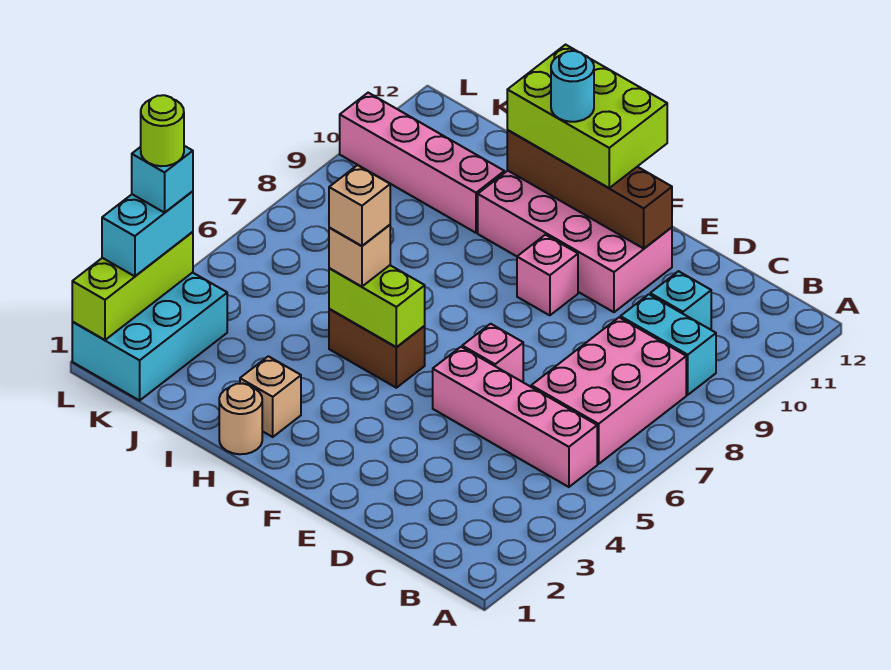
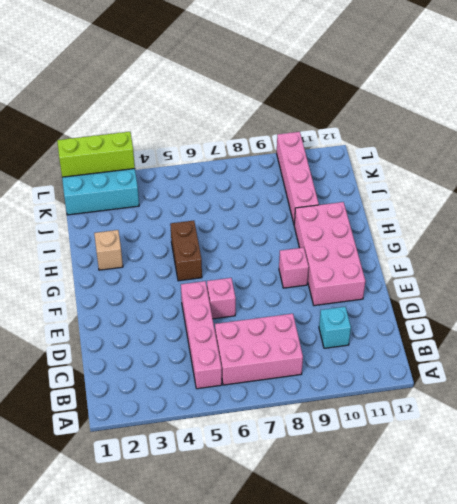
none -> cyan 1x2 brick [620,294,716,395]
none -> tan 1x1 round brick [219,384,262,454]
none -> brown 1x4 brick [507,130,672,248]

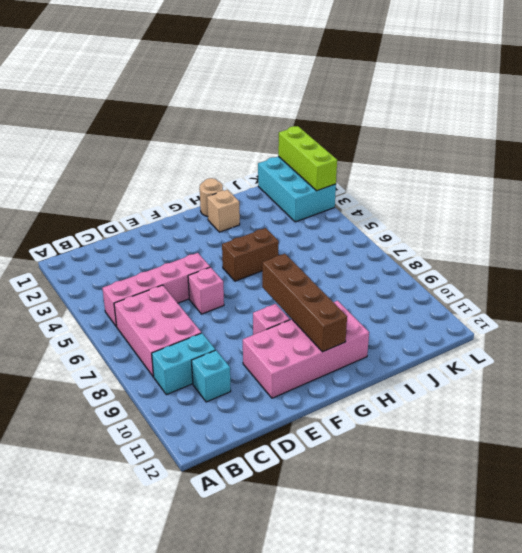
brown 1x4 brick [262,254,347,352] -> brown 1x4 brick turned to [507,130,672,248]
none -> pink 1x4 brick [340,93,504,233]
none -> lime 1x2 brick [329,265,425,347]
none -> lime 2x3 brick [507,45,667,188]

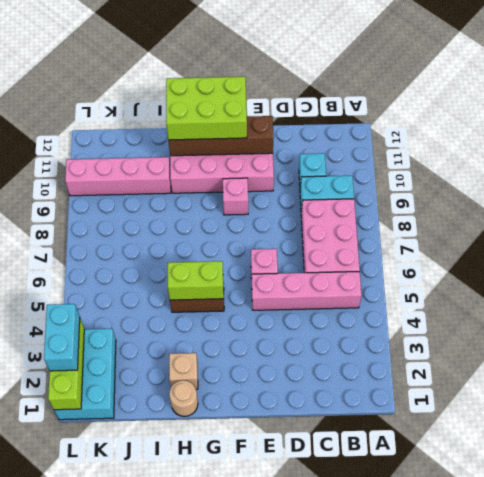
none -> tan 1x1 brick [329,225,390,287]
none -> cyan 1x1 round brick [551,51,594,122]
none -> tan 1x1 brick [329,165,390,246]

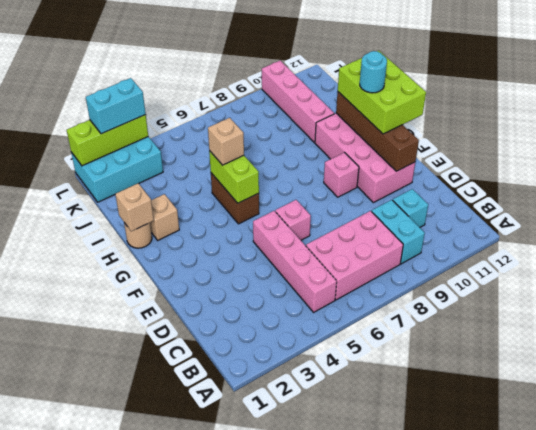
tan 1x1 brick [115,183,154,231] -> tan 1x1 brick moved to [329,165,390,246]
none -> cyan 1x1 brick [132,146,193,213]
none -> lime 1x1 round brick [141,95,184,166]

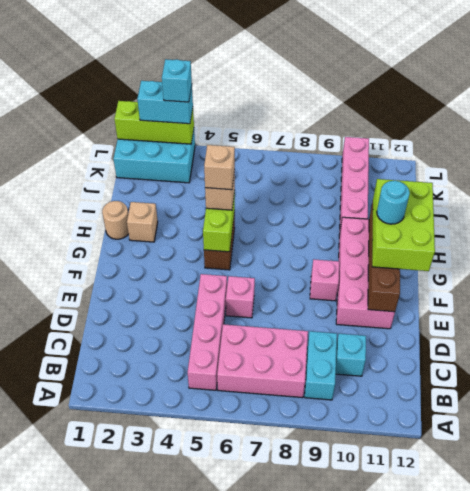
none -> lime 1x1 round brick [141,95,184,166]

